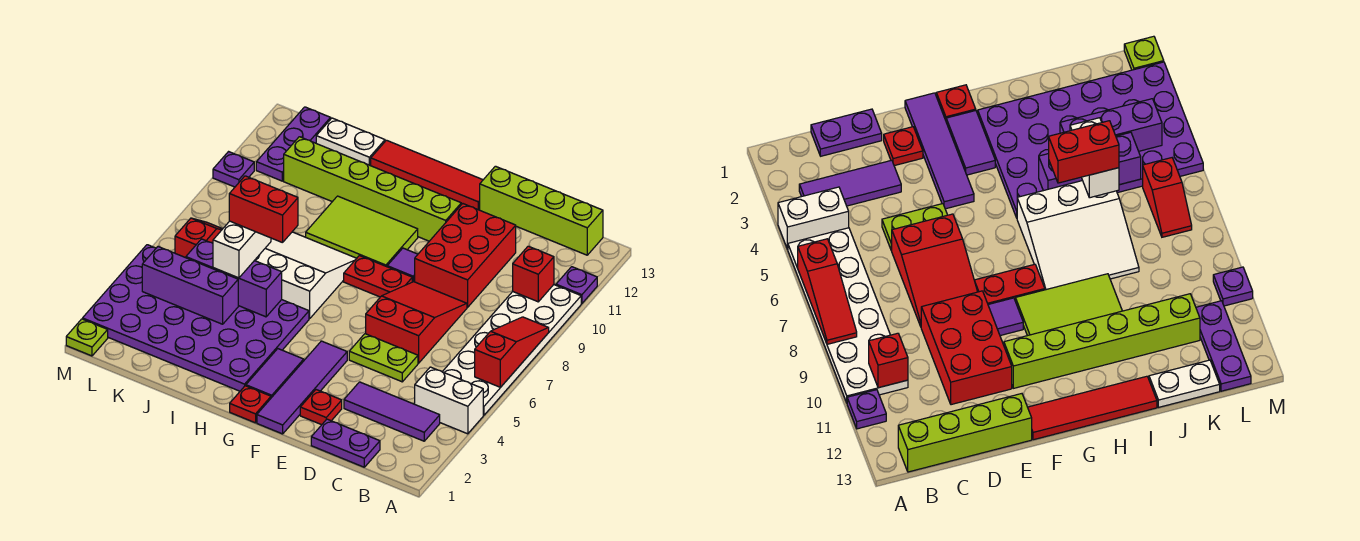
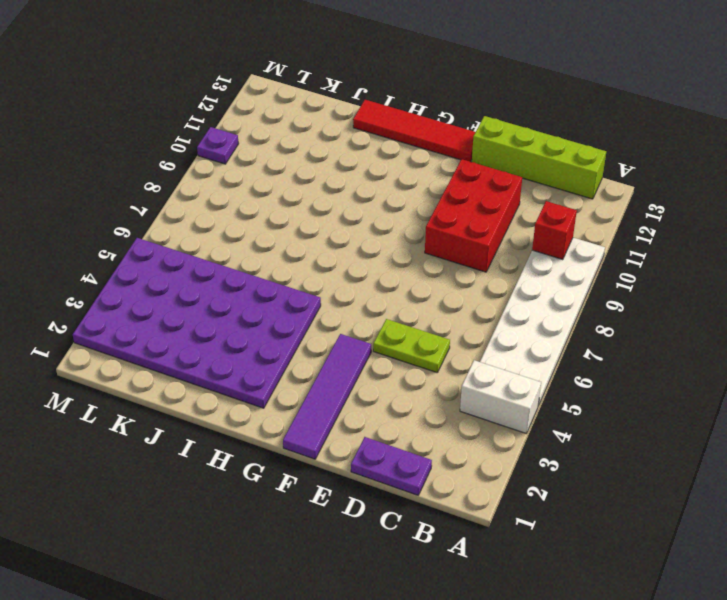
none -> purple 1x1 plate [556,267,597,304]
none -> purple 1x3 tile [344,382,440,441]
none -> red 2x3 slope [366,282,467,363]
none -> red 1x1 plate [300,390,342,425]

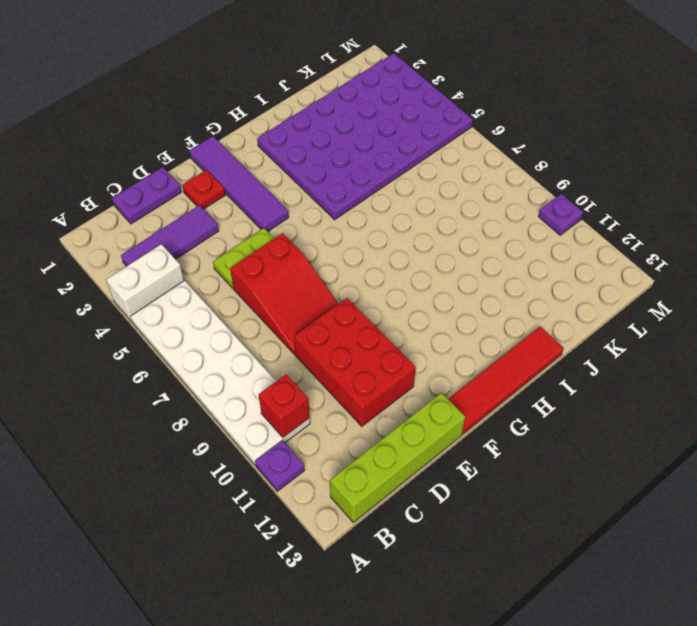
none -> red 1x2 plate [344,256,412,297]
none -> purple 1x1 tile [387,248,418,282]
none -> lime 1x6 brick [284,137,461,241]
none -> red 1x1 plate [230,386,271,423]

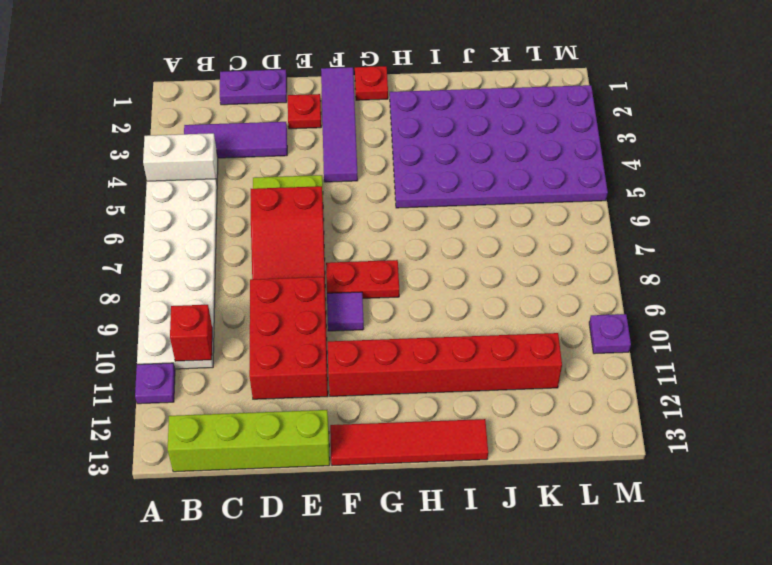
red 1x6 brick [328,333,562,396] -> lime 1x6 brick [284,137,461,241]
none -> purple 1x2 tile [246,349,304,398]
none -> lime 2x3 tile [306,196,418,267]
none -> white 3x3 slope [254,232,357,319]
none -> white 1x2 plate [316,118,385,165]

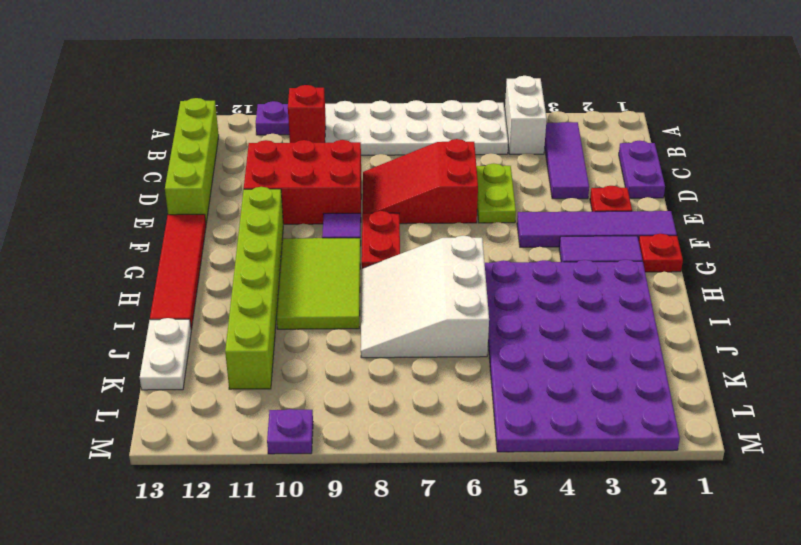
none -> red 1x2 slope [175,218,222,258]
none -> purple 1x3 plate [256,107,331,181]
none -> lime 1x1 plate [66,319,108,356]
none -> red 1x3 slope [475,317,549,387]

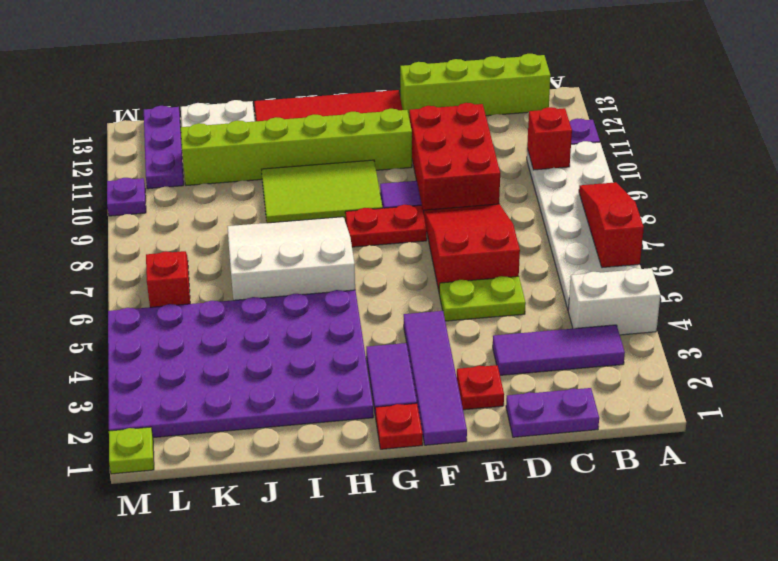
none -> purple 1x3 brick [186,239,282,317]
none -> purple 1x3 brick [142,247,238,324]
none -> white 1x2 brick [213,221,271,278]
none -> red 1x2 brick [229,176,298,243]

